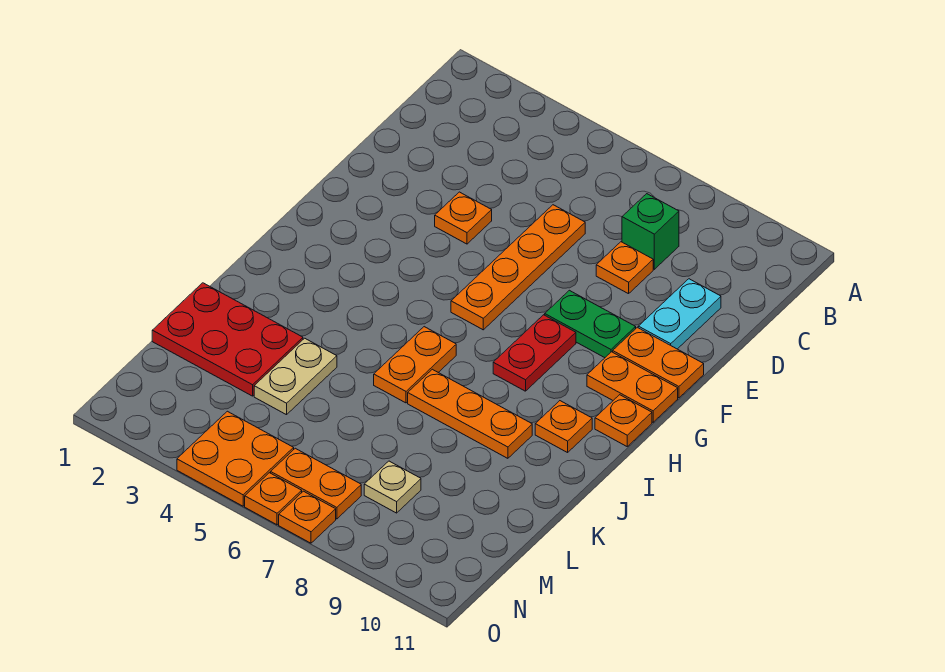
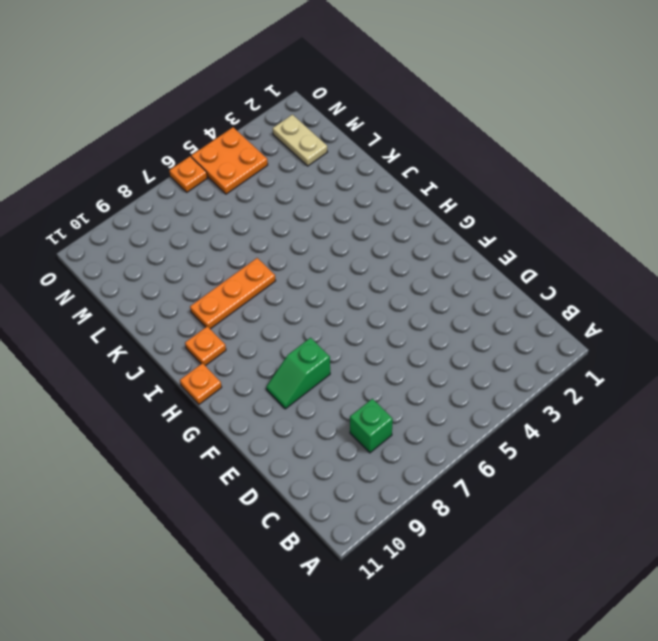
green 1x2 slope [266,338,330,409] -> green 1x2 plate [545,290,636,358]
tan 1x2 plate [273,115,327,166] -> tan 1x2 plate moved to [254,338,337,415]
none -> orange 1x4 plate [451,205,585,330]
none -> orange 1x1 plate [596,242,653,294]
none -> cyan 1x2 plate [638,279,721,349]

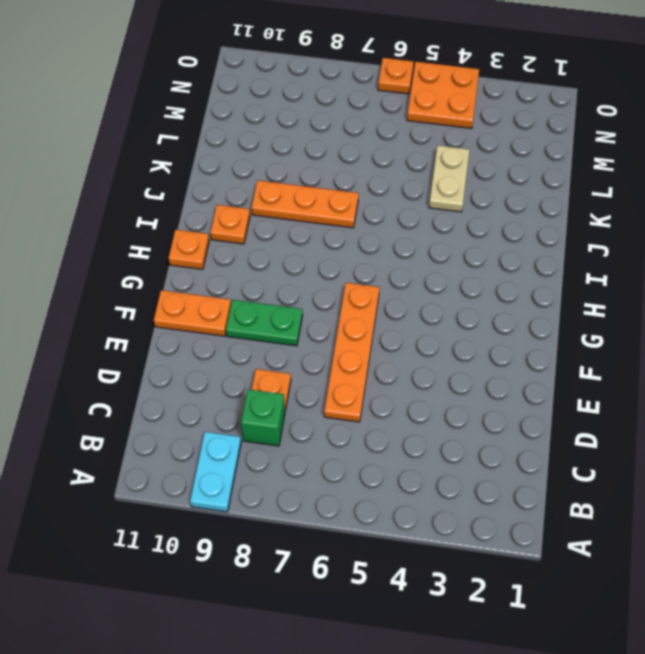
cyan 1x2 plate [190,432,241,512] -> cyan 1x2 plate moved to [638,279,721,349]
none -> orange 1x1 plate [435,192,492,244]
none -> red 1x2 plate [493,315,576,391]
none -> orange 1x2 plate [587,352,678,422]

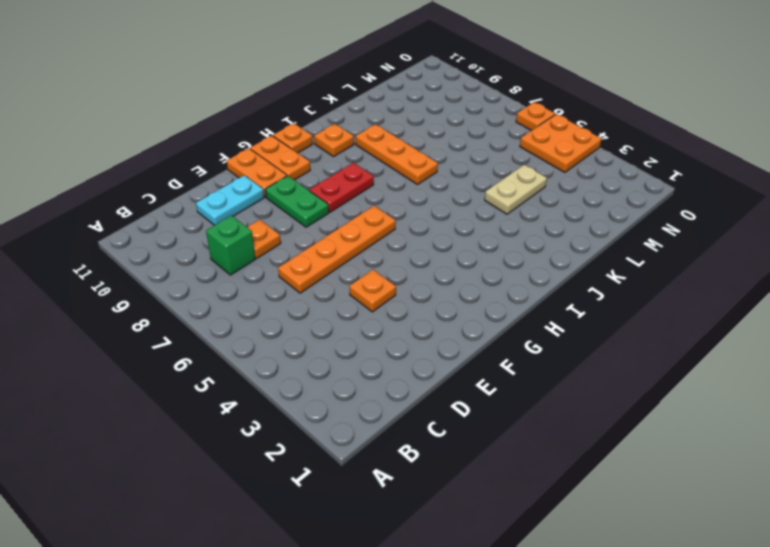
none -> orange 1x2 plate [374,327,456,403]
none -> red 2x3 plate [152,283,303,396]
none -> tan 1x1 plate [364,461,421,513]

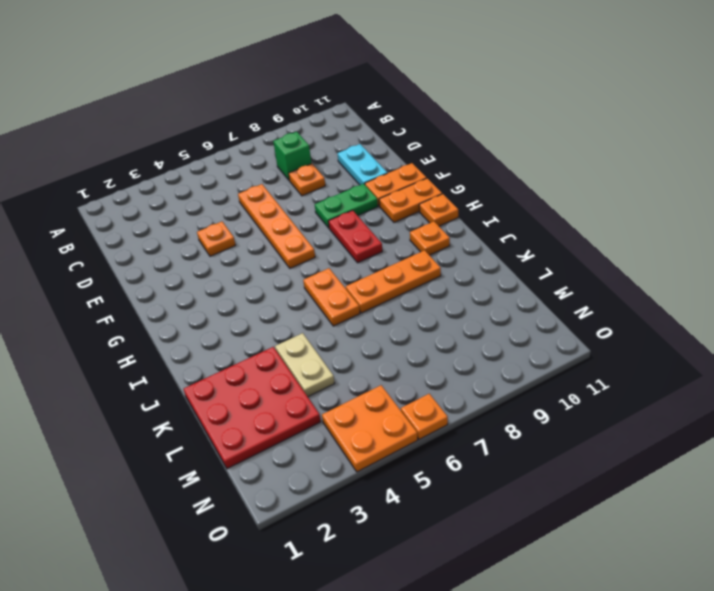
red 3x3 plate [184,347,321,469] -> red 2x3 plate [152,283,303,396]
none -> tan 1x1 plate [364,461,421,513]
none -> orange 1x2 plate [271,448,361,519]
none -> orange 1x1 plate [279,491,336,543]

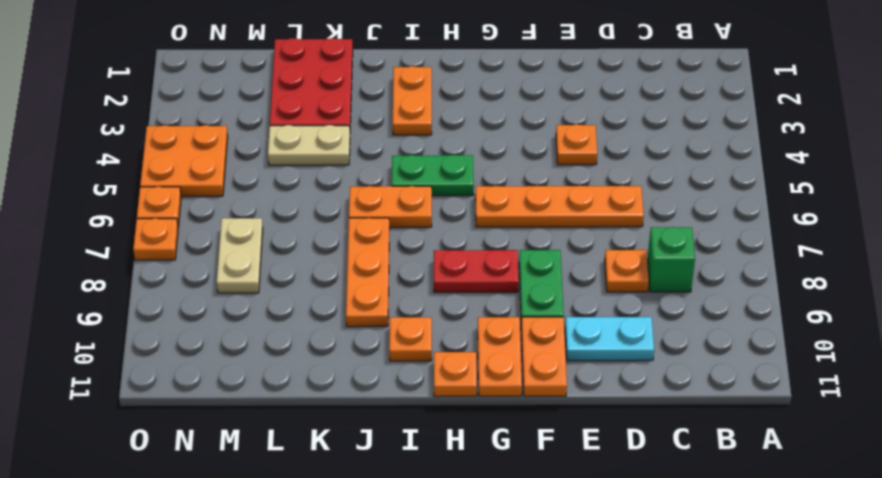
green 1x2 plate [392,155,474,196] -> none
orange 1x2 plate [393,66,432,135] -> orange 1x2 plate moved to [271,448,361,519]
tan 1x2 plate [217,218,263,293] -> tan 1x1 plate [364,461,421,513]

